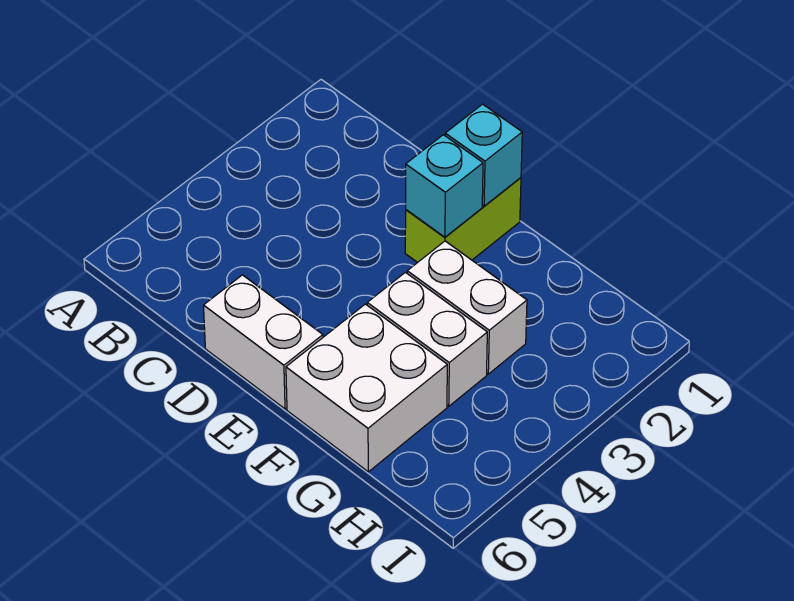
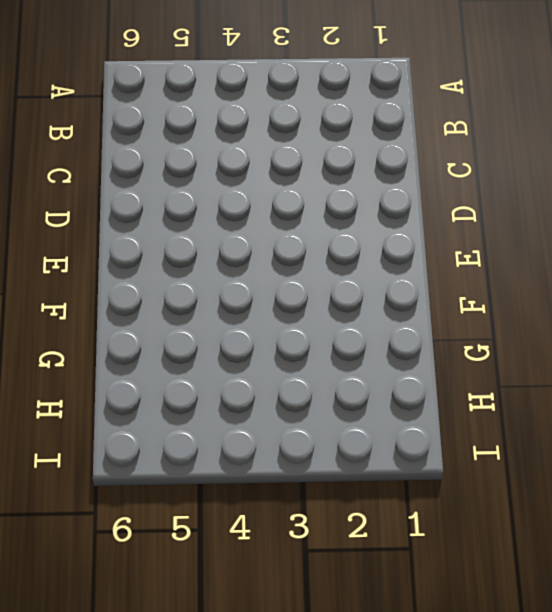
none -> white 1x2 brick [204,275,323,409]
none -> lime 1x2 brick [405,178,521,263]

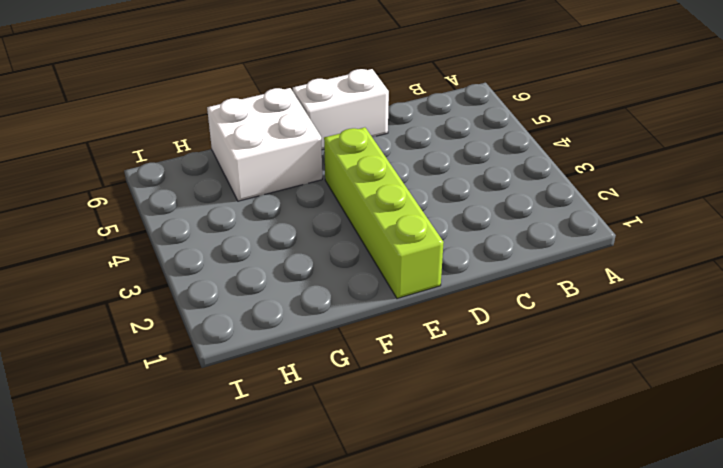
lime 1x4 brick [324,127,444,299] -> lime 1x2 brick [405,178,521,263]
none -> white 1x2 brick [407,241,527,374]
none -> white 1x2 brick [367,272,487,406]

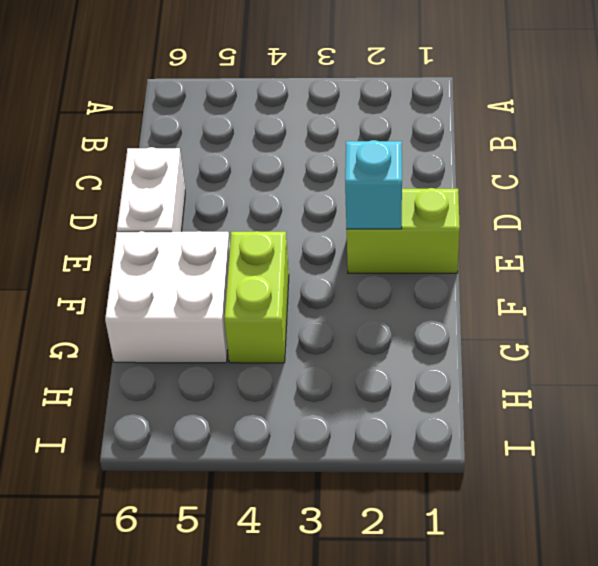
lime 1x2 brick [224,231,289,363] -> white 1x2 brick [367,272,487,406]
none -> white 1x2 brick [407,241,527,374]
none -> cyan 1x1 brick [445,104,522,206]

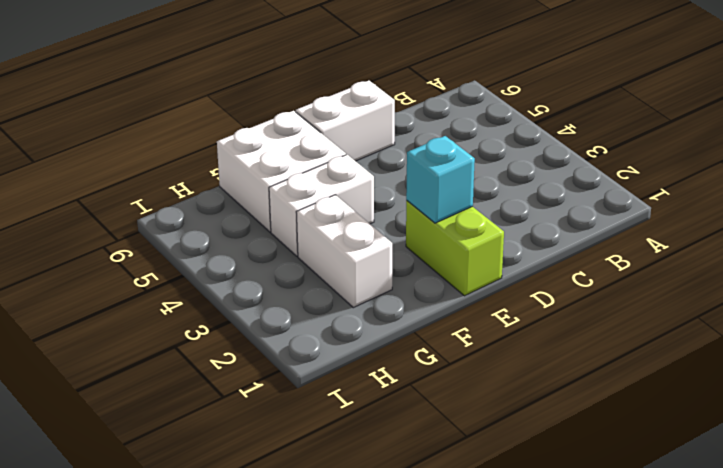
white 1x2 brick [296,195,392,308] -> white 1x2 brick turned to [407,241,527,374]
none -> cyan 1x1 brick [445,104,522,206]

